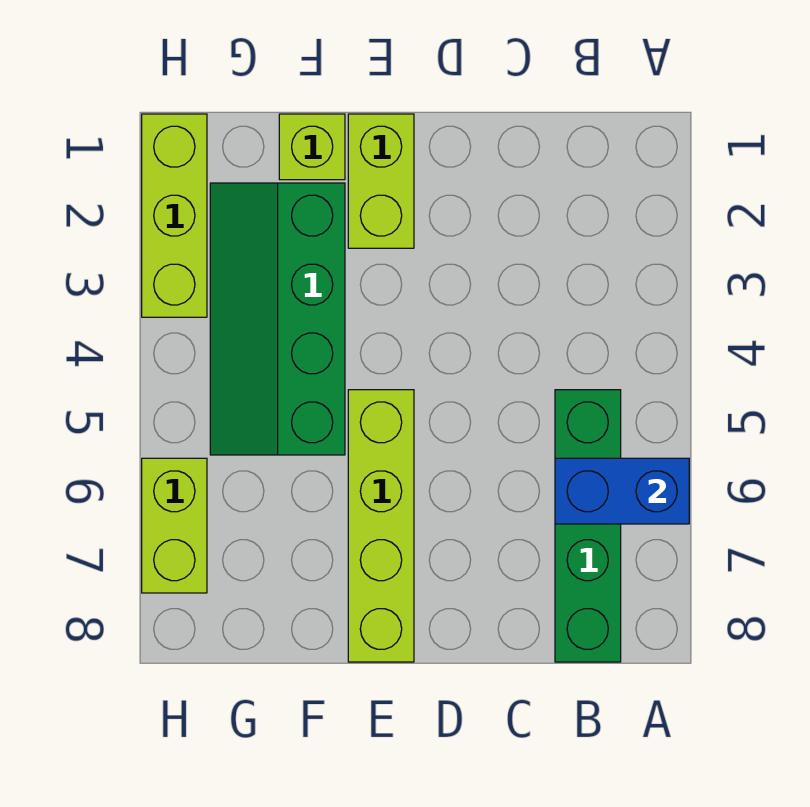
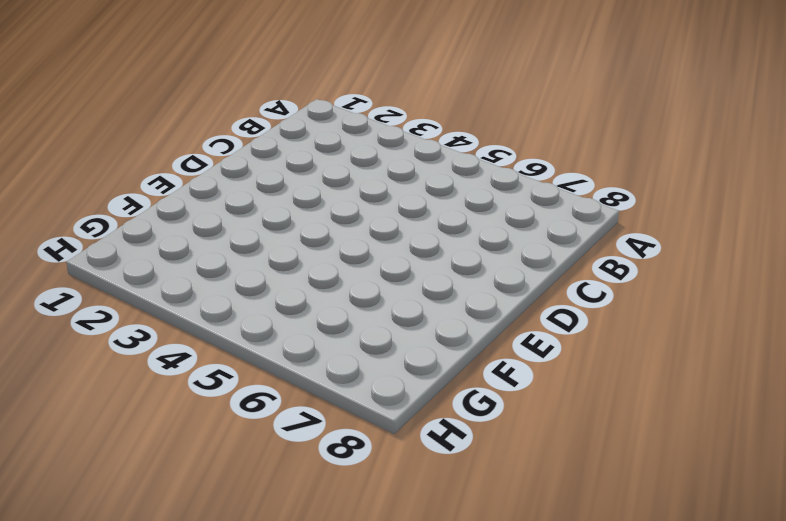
none -> green 1x4 brick [555,390,621,662]
none -> lime 1x2 brick [348,114,414,248]

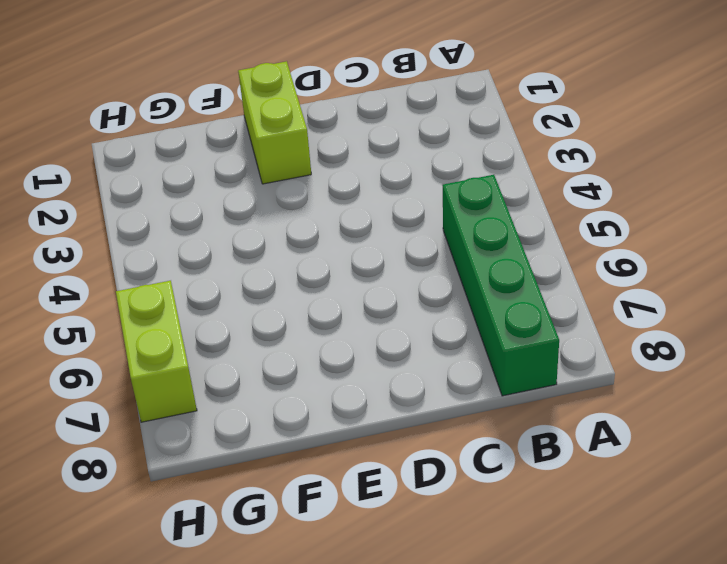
none -> lime 1x4 brick [348,390,414,662]
none -> lime 1x1 brick [279,114,345,180]

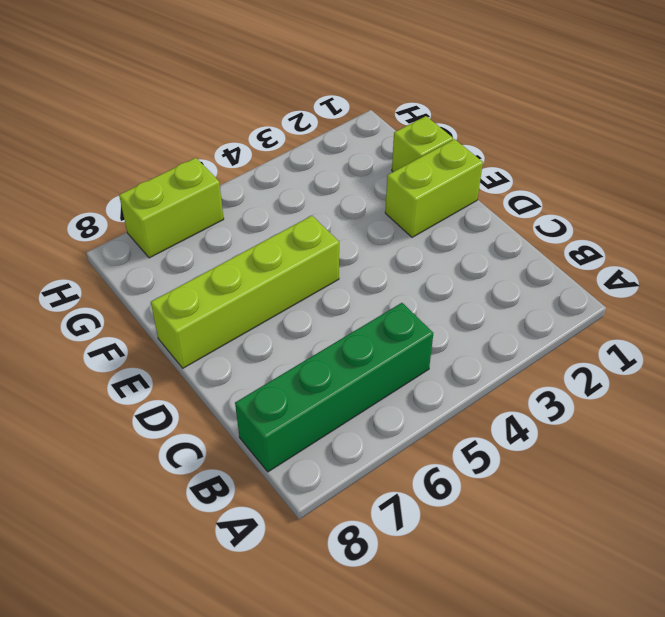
none -> green 2x4 slope [210,183,345,455]
none -> lime 1x3 brick [142,114,207,317]

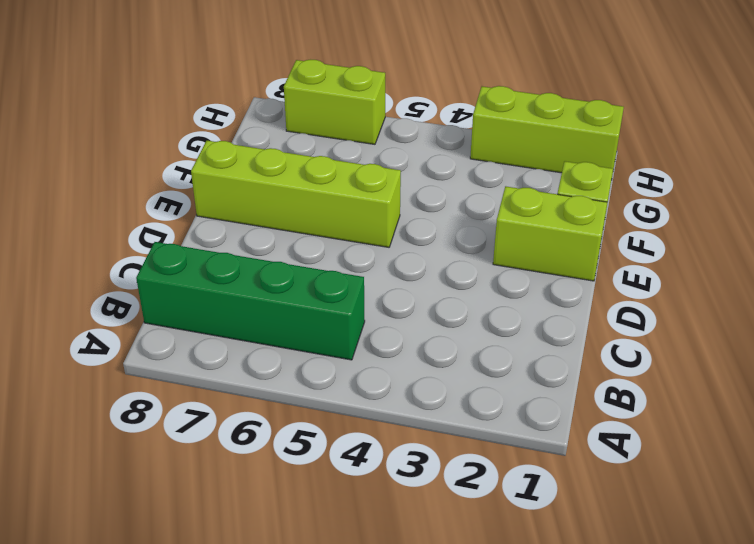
none -> green 2x4 slope [210,183,345,455]
none -> blue 1x2 brick [555,458,689,524]

